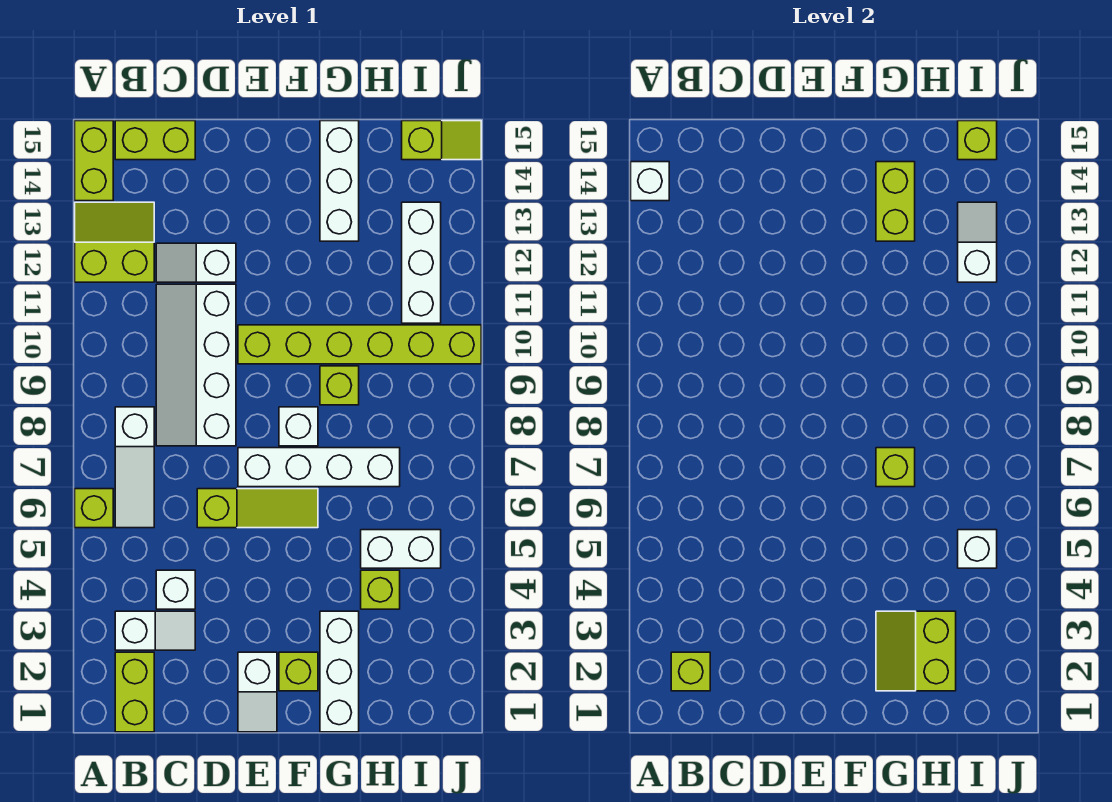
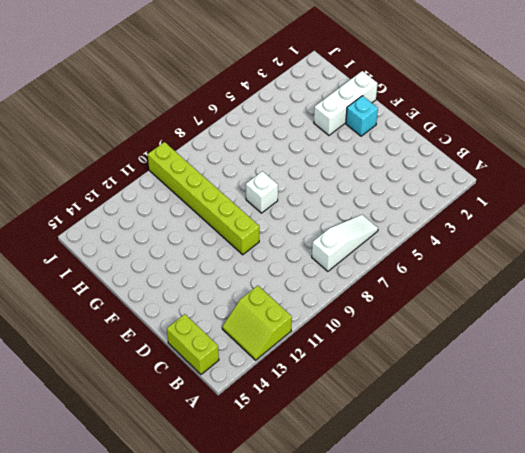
cyan 1x1 brick [346,96,378,136] -> lime 1x1 brick [279,652,318,691]
none -> lime 1x1 brick [75,489,113,528]
none -> lime 1x2 brick [75,121,113,201]
none -> lime 1x2 brick [115,652,154,732]
none -> white 1x2 slope [115,611,195,650]

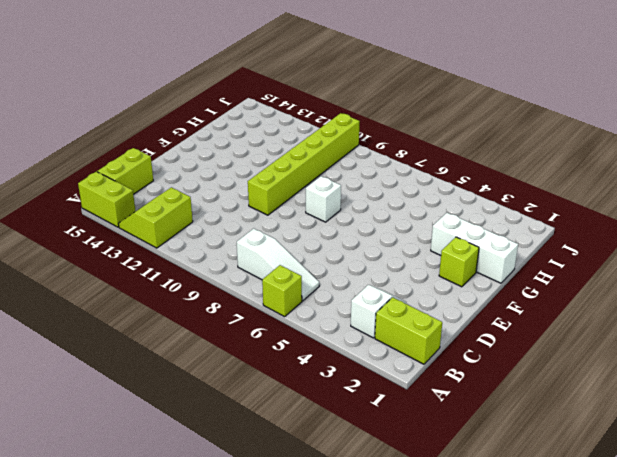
none -> white 1x1 brick [156,570,195,609]
none -> white 2x4 slope [156,284,236,446]
none -> white 1x2 slope [156,243,236,282]
none -> lime 1x3 slope [197,489,318,528]

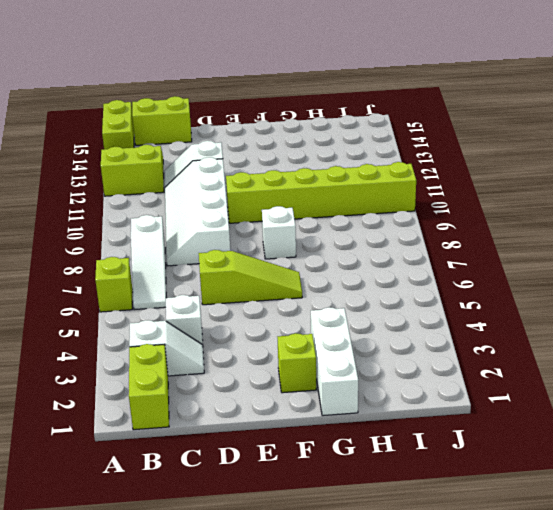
none -> white 1x2 slope [238,652,277,732]
none -> white 1x4 brick [238,448,400,487]
none -> lime 1x1 brick [320,366,359,405]
none -> white 1x3 brick [320,121,359,241]

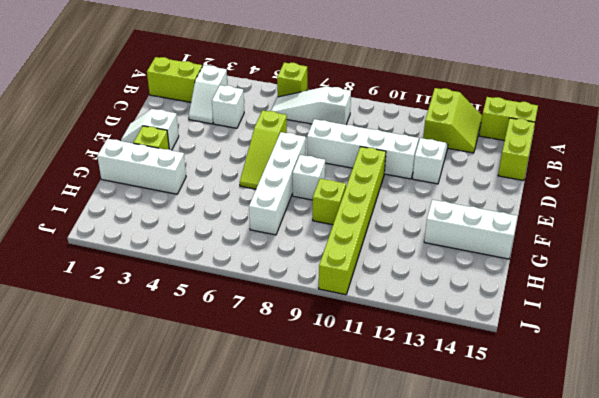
none -> lime 1x1 brick [361,570,400,609]
none -> white 1x2 brick [361,530,441,568]
none -> white 1x3 brick [402,202,441,323]
none -> lime 1x2 slope [402,121,481,160]

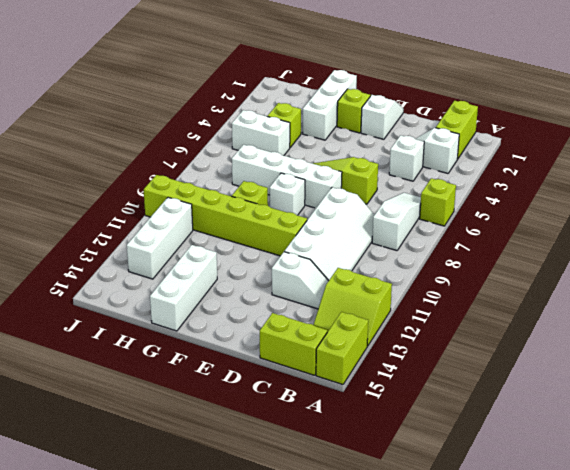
none -> lime 1x2 slope [402,121,481,160]
none -> white 1x1 brick [631,162,669,201]
none -> lime 1x1 brick [671,652,710,691]
none -> lime 2x2 slope [876,611,956,691]

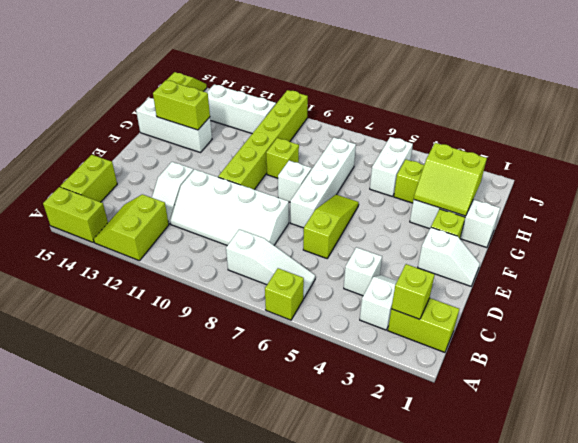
none -> white 1x1 brick [631,162,669,201]
none -> lime 1x1 brick [876,448,915,487]
none -> white 1x1 brick [958,530,997,568]
none -> white 1x2 slope [958,202,997,282]

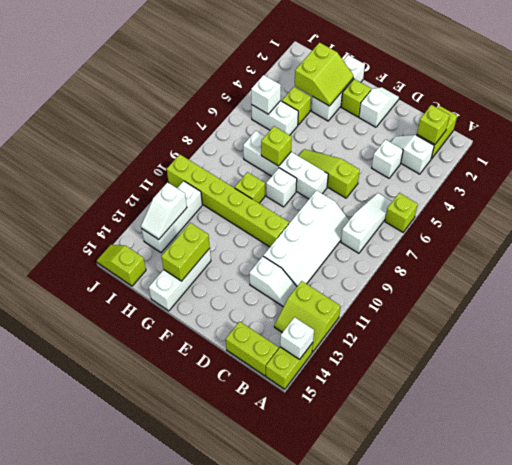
none -> lime 1x1 brick [958,121,997,160]

